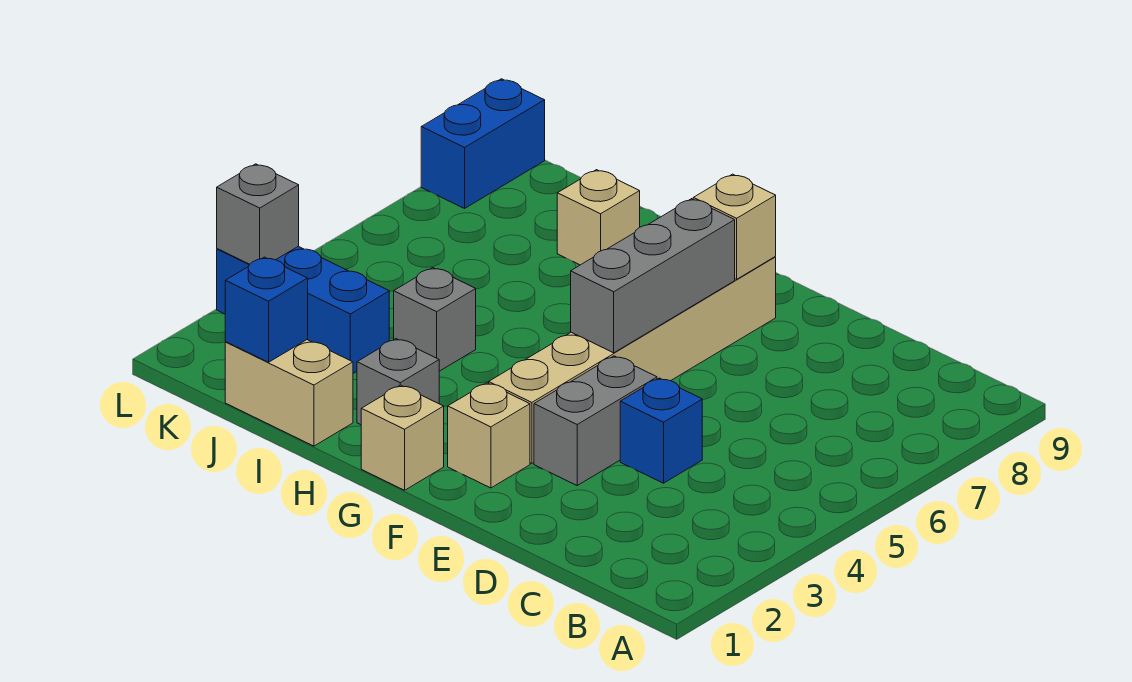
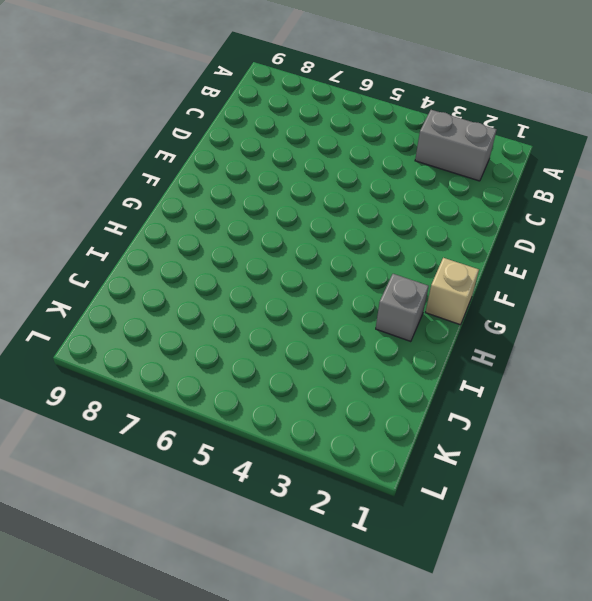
grey 1x2 brick [415,110,497,181] -> grey 1x2 brick moved to [534,356,657,485]
none -> blue 1x1 brick [620,378,702,483]
none -> tan 1x1 brick [448,383,530,488]
none -> tan 1x6 brick [489,257,776,463]

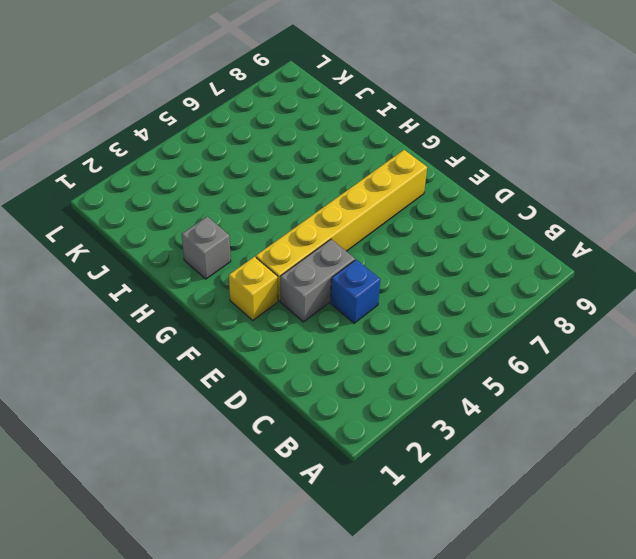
yellow 1x1 brick [229,257,278,320] -> tan 1x1 brick [448,383,530,488]
yellow 1x6 brick [256,150,427,301] -> tan 1x6 brick [489,257,776,463]
none -> tan 1x1 brick [361,385,444,490]
none -> tan 1x2 brick [225,340,353,446]
none -> grey 1x1 brick [394,268,476,371]

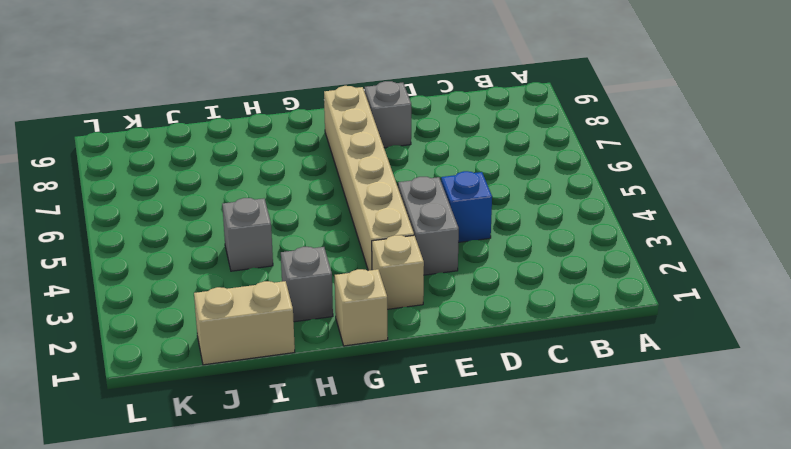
grey 1x1 brick [365,81,411,148] -> grey 1x1 brick moved to [217,164,299,264]
none -> tan 1x1 brick [557,170,640,265]
none -> blue 1x3 brick [217,246,389,373]
none -> blue 1x2 brick [421,79,545,208]

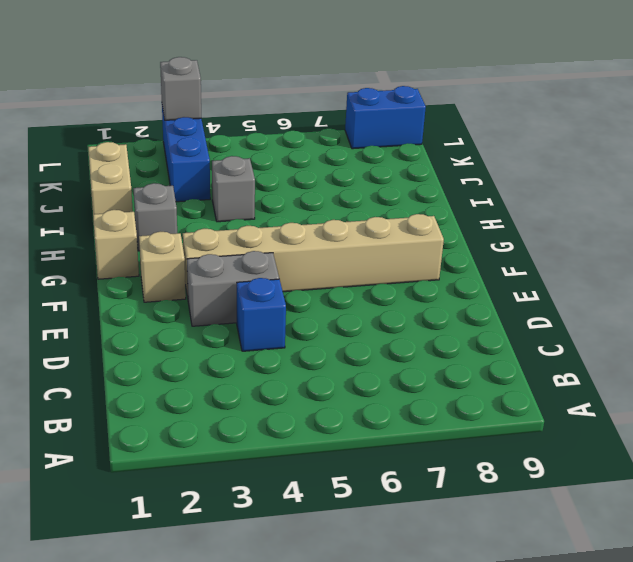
none -> tan 1x1 brick [557,170,640,265]
none -> grey 1x3 brick [571,199,735,353]
none -> tan 1x1 brick [693,174,776,279]

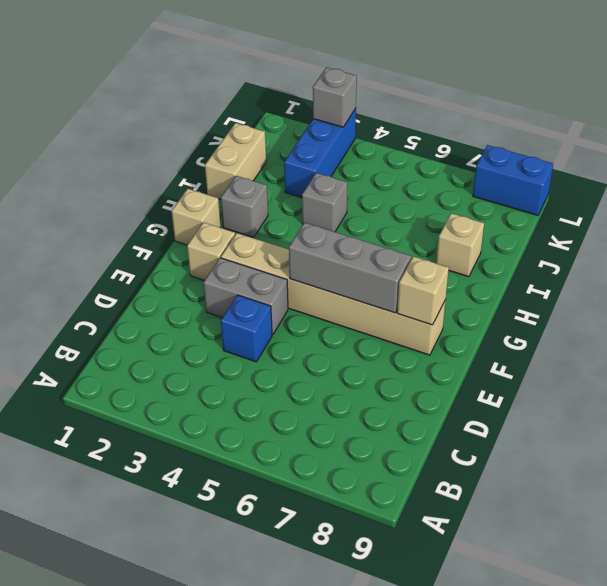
none -> blue 1x1 brick [225,257,308,362]

